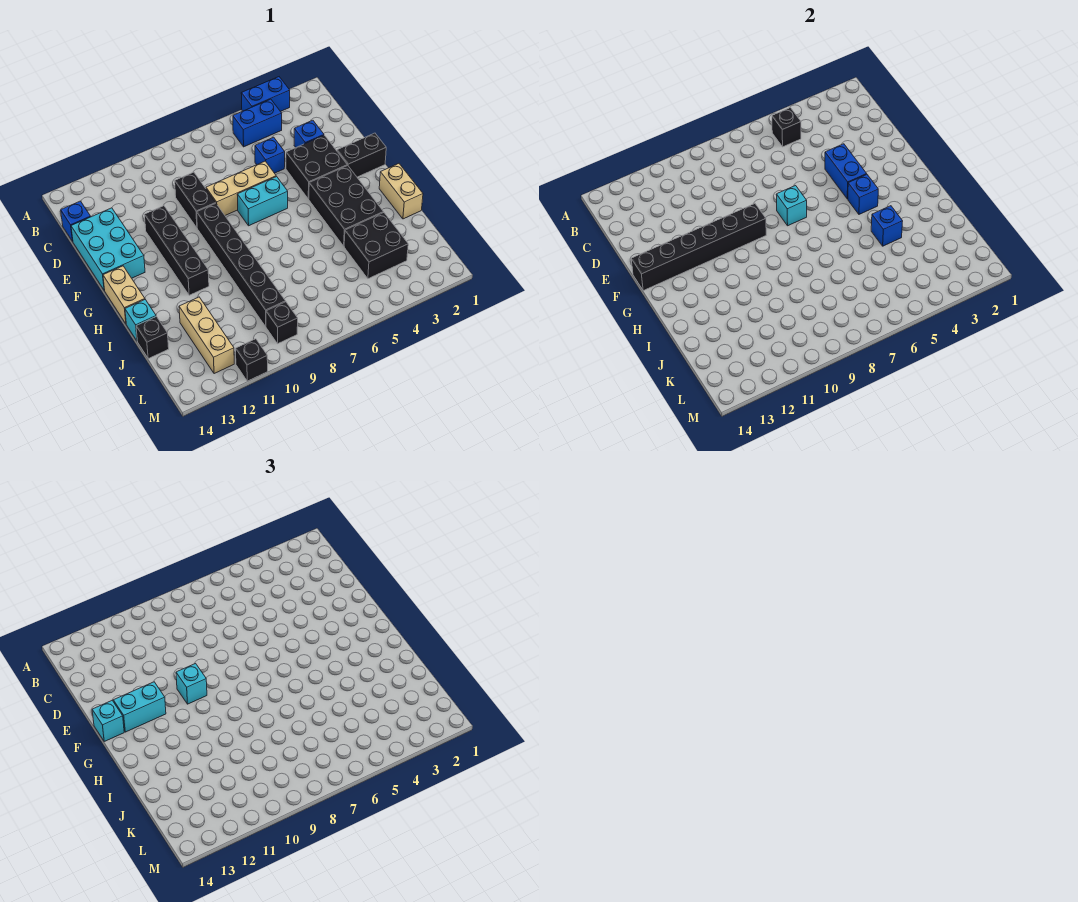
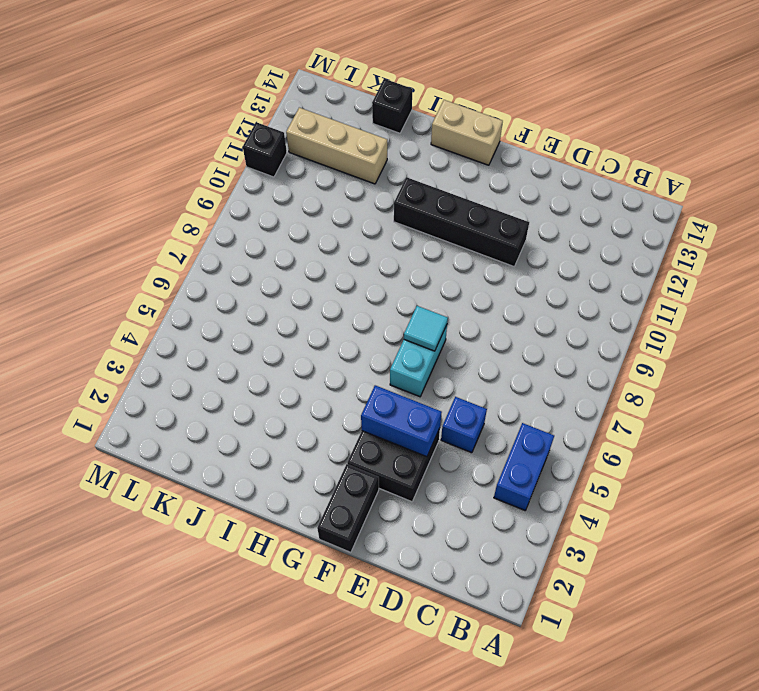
cyan 1x1 tile [404,306,448,351] -> cyan 1x1 brick [776,186,807,226]
none -> blue 1x2 brick [241,77,290,112]
none -> blue 1x1 brick [61,201,91,241]
none -> blue 1x1 brick [294,120,324,147]
none -> black 1x2 brick [175,172,216,228]

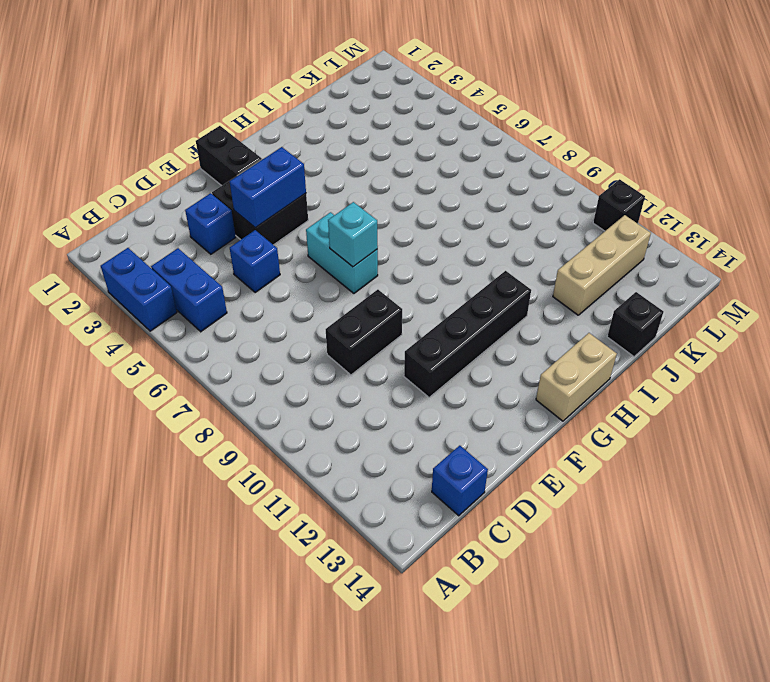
none -> cyan 2x3 brick [71,208,145,290]
none -> tan 1x3 brick [206,161,276,215]
none -> black 1x6 brick [197,204,286,326]
none -> black 2x3 brick [309,165,383,246]

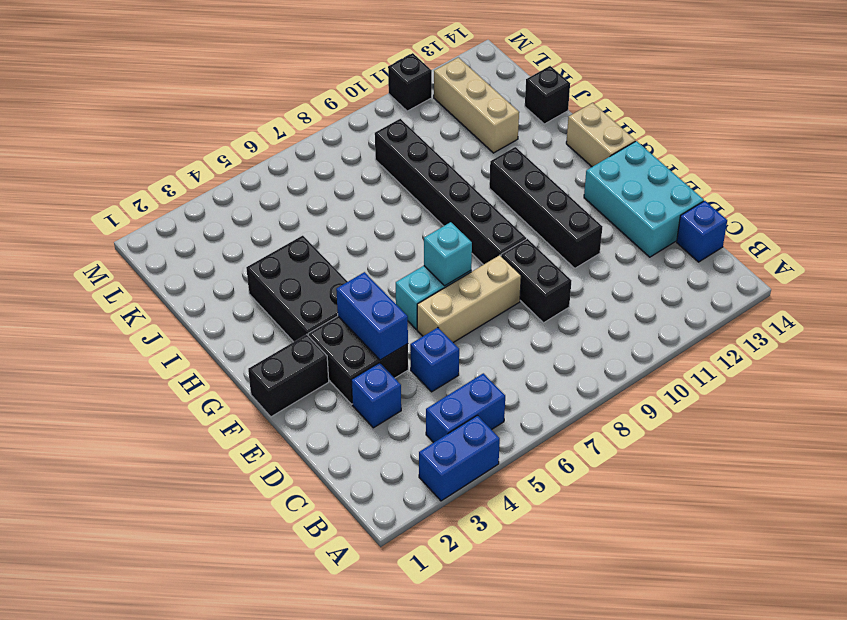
none -> tan 1x2 brick [379,164,423,219]
none -> cyan 1x1 brick [125,300,156,341]
none -> black 2x2 brick [344,212,408,279]
none -> black 1x1 brick [266,302,298,344]

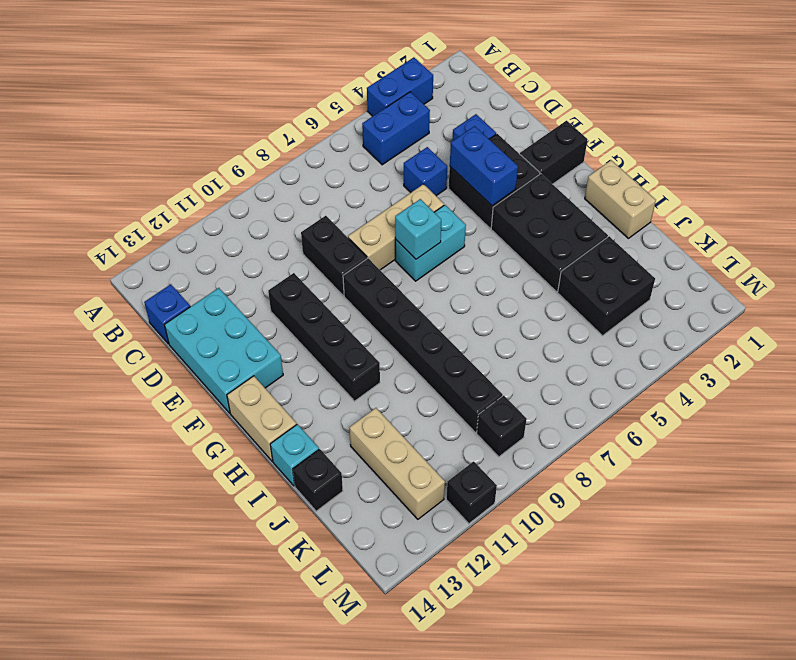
none -> black 1x1 brick [772,108,801,147]
none -> black 1x6 brick [631,204,766,290]
none -> blue 1x1 brick [848,175,878,214]
none -> blue 1x1 brick [871,206,903,246]

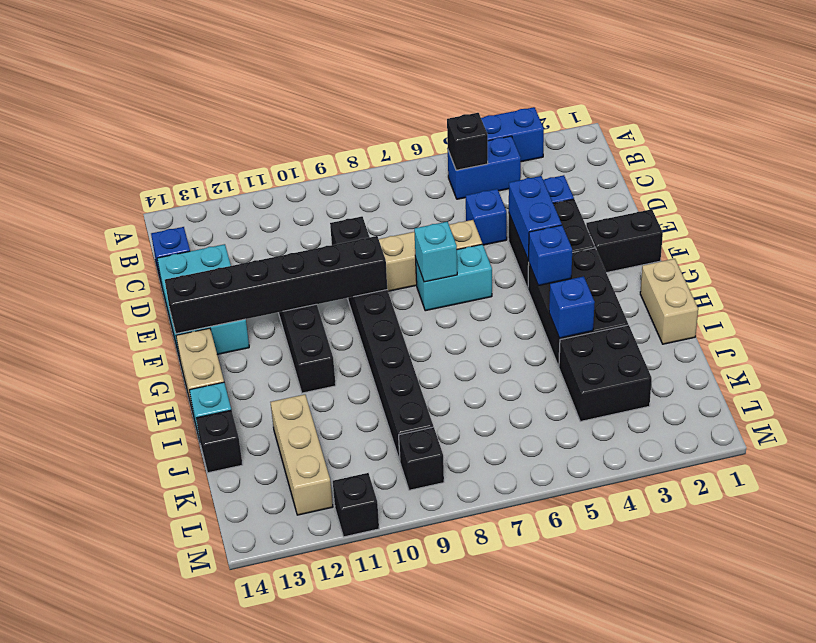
none -> cyan 1x1 brick [176,664,207,704]
none -> cyan 1x2 brick [113,682,166,732]
none -> cyan 1x1 brick [92,700,124,741]

